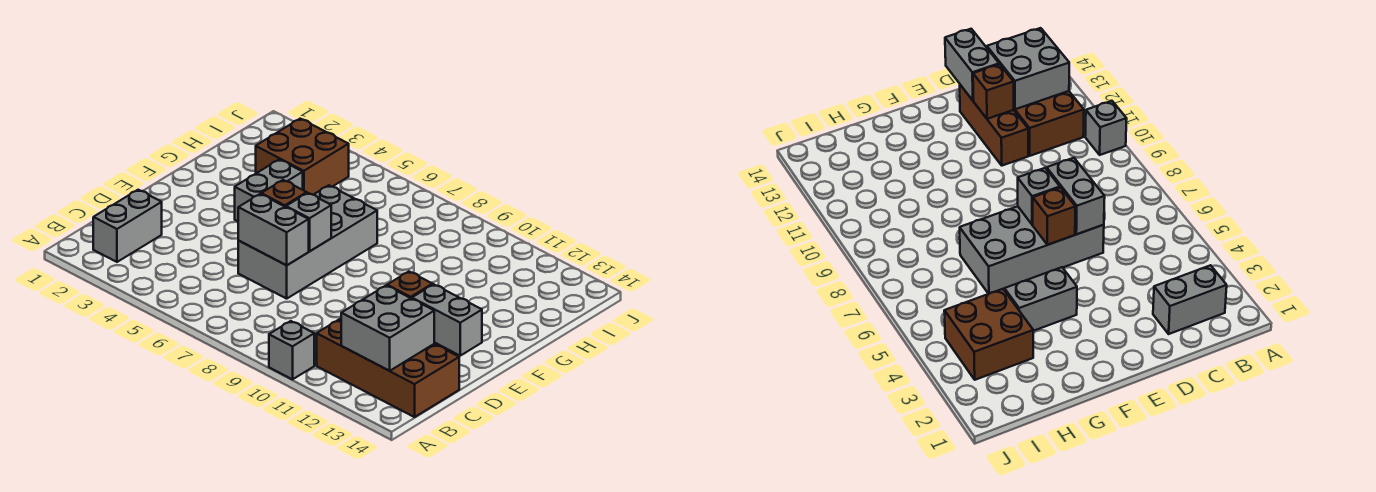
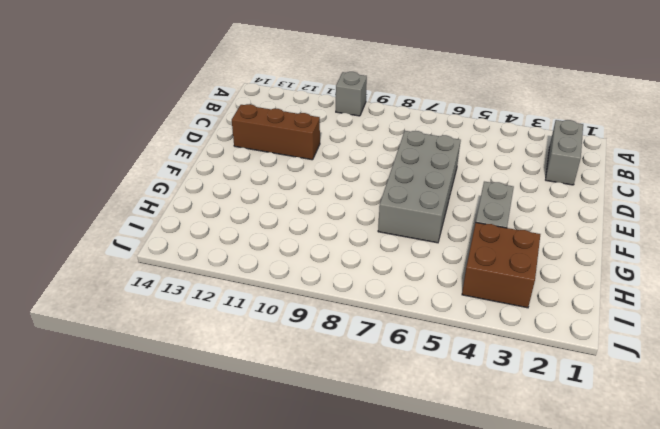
none -> brown 2x4 brick [317,319,459,417]
none -> grey 2x2 brick [341,286,434,371]
none -> grey 1x2 brick [238,194,309,265]

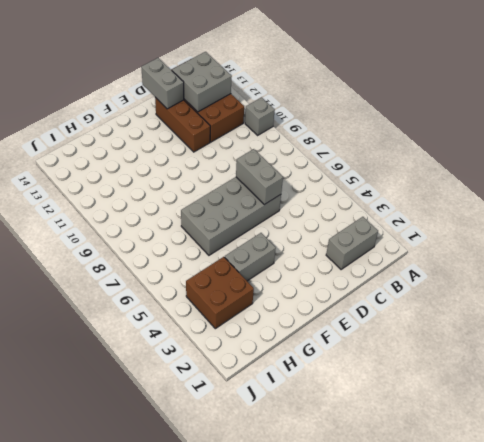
none -> brown 1x1 brick [387,272,433,299]
none -> brown 1x1 brick [261,180,307,207]
none -> grey 1x1 brick [286,193,331,251]

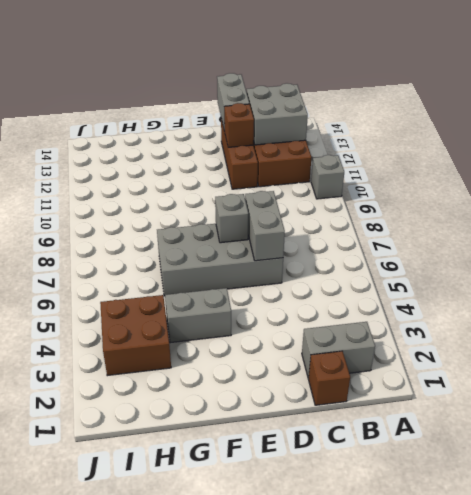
brown 1x1 brick [308,351,350,405] -> brown 1x1 brick moved to [261,180,307,207]

